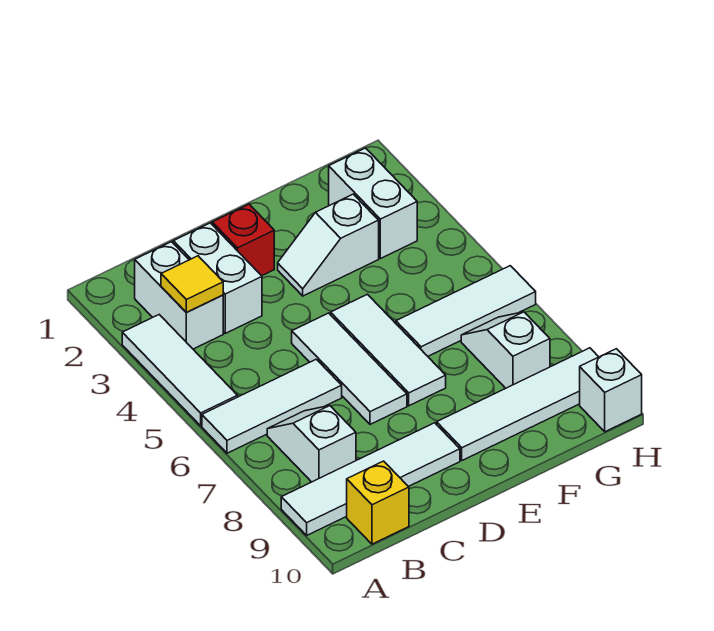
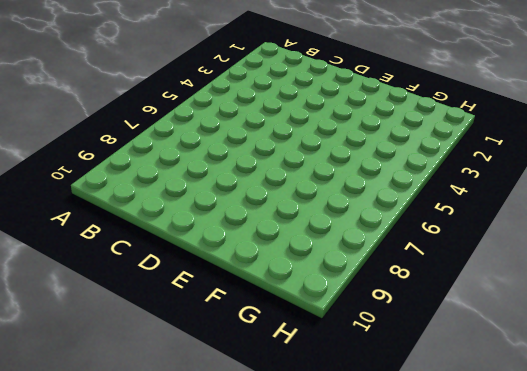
none -> white 1x3 tile [122,315,238,426]
none -> white 1x3 tile [202,359,342,453]
none -> white 1x4 tile [281,423,460,535]

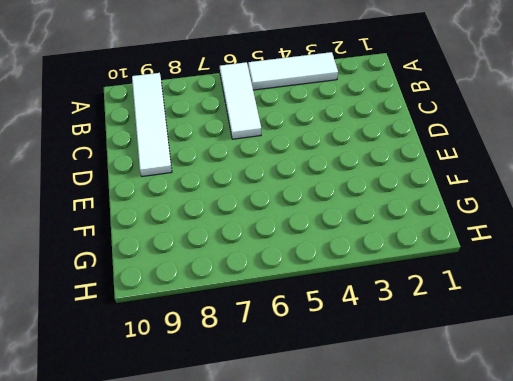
none -> white 1x2 brick [135,242,223,349]
none -> white 1x2 slope [267,406,356,482]
none -> yellow 1x1 brick [347,461,409,544]

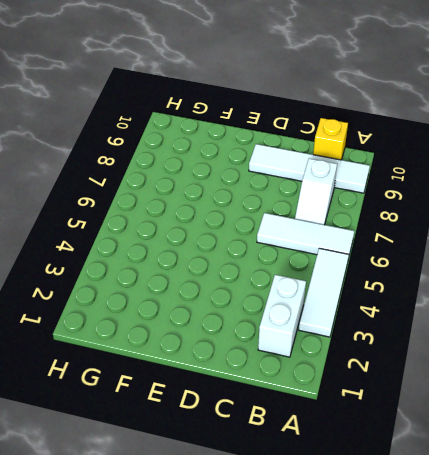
none -> white 1x2 brick [173,223,262,333]
none -> red 1x1 brick [212,204,274,276]
none -> white 1x3 tile [292,313,407,424]

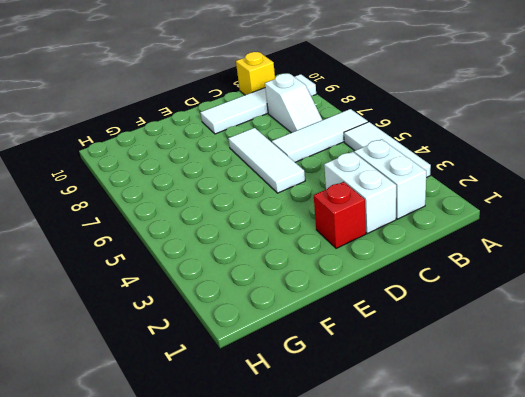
none -> white 1x2 slope [278,194,379,296]
none -> white 1x3 tile [331,294,446,406]
none -> white 1x4 tile [437,348,598,460]

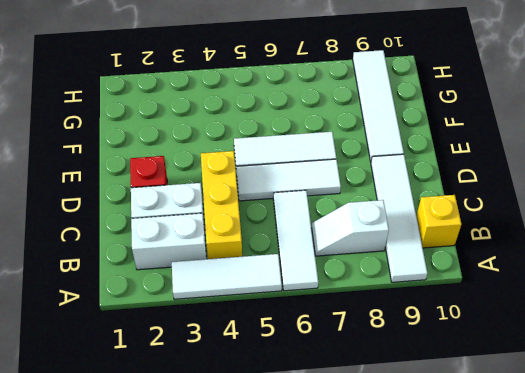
yellow 1x3 brick [201,151,242,259] -> none
none -> white 1x2 slope [278,194,379,296]
none -> white 1x3 tile [396,266,536,356]
none -> white 1x2 brick [329,148,417,259]

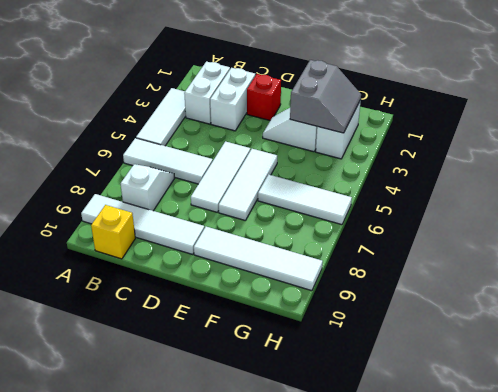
grey 2x2 slope [290,60,361,133] -> none
none -> white 1x2 slope [461,312,550,388]
none -> white 1x1 brick [580,349,642,432]
none -> yellow 1x1 tile [161,256,223,312]

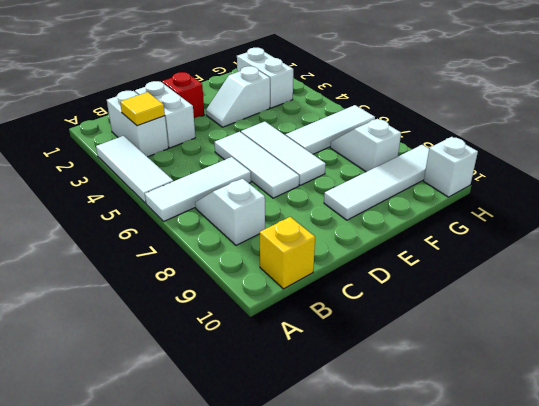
none -> white 1x4 tile [281,423,460,535]

